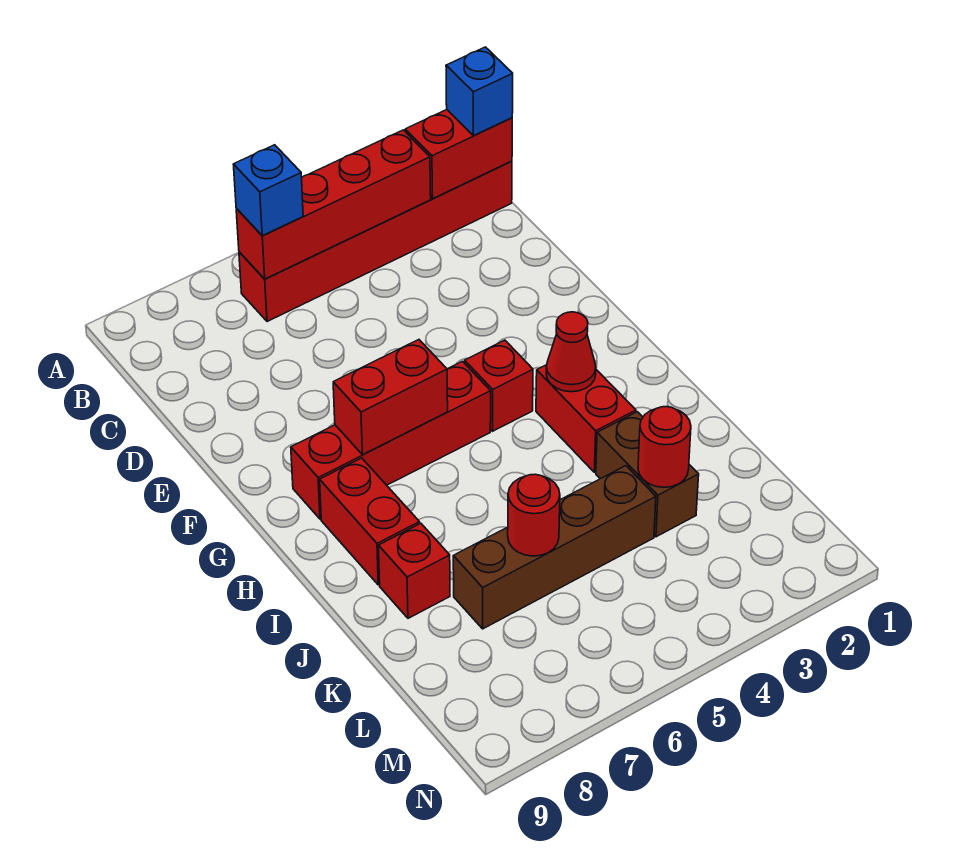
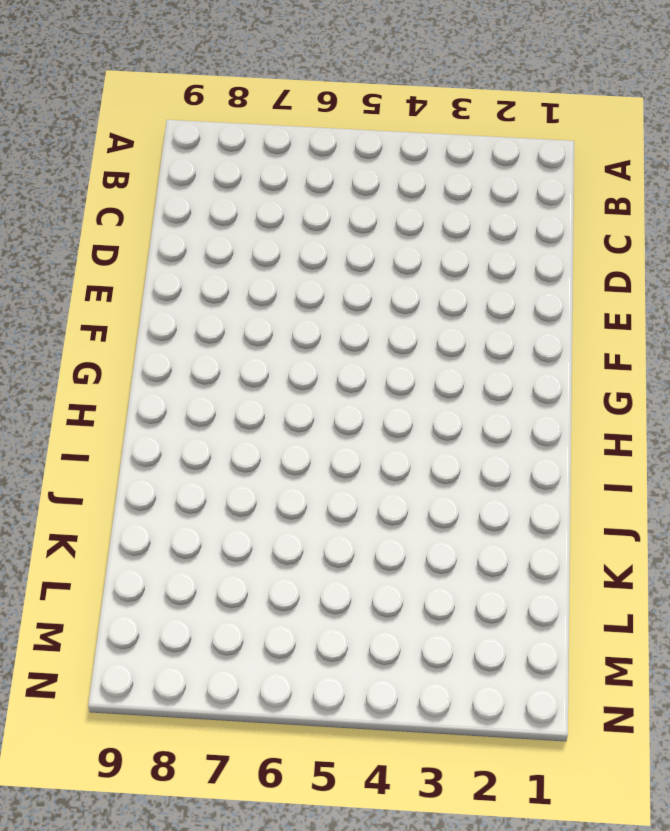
none -> red 1x6 brick [239,161,512,322]
none -> red 1x1 brick [465,340,533,431]
none -> red 1x4 brick [291,361,491,519]

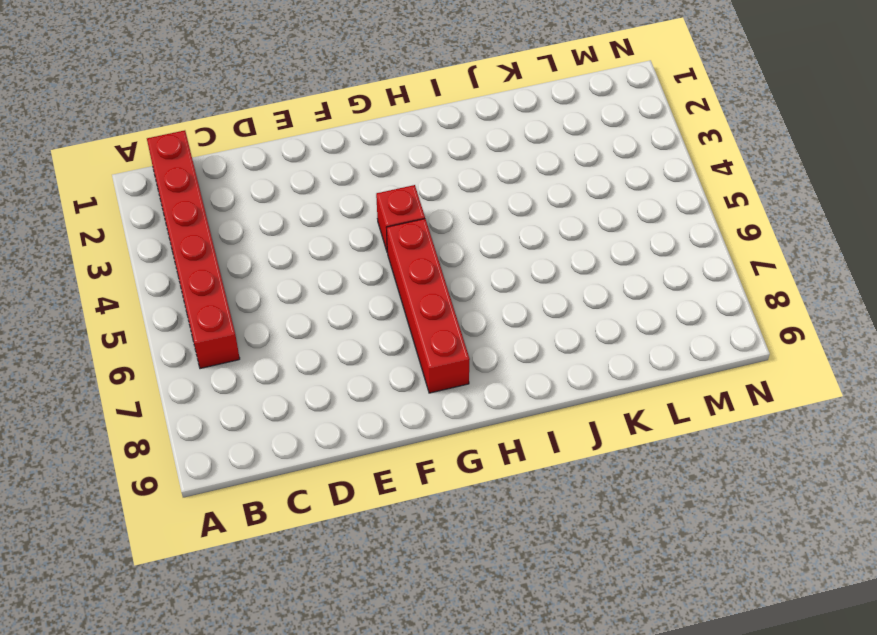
none -> red 1x2 brick [536,365,636,472]
none -> red 1x2 brick [320,458,420,585]
none -> brown 1x2 brick [596,412,699,537]

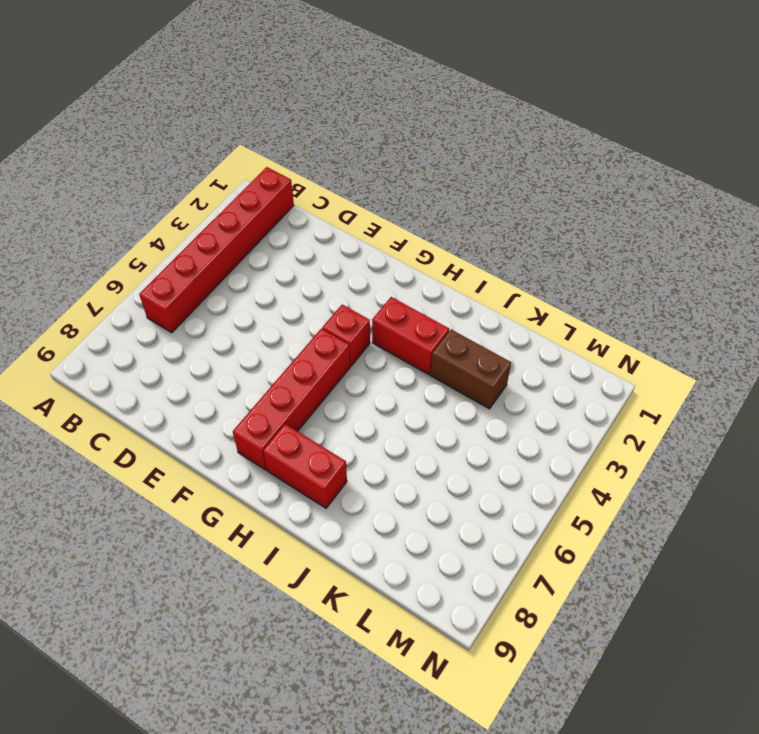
none -> red 1x1 brick [378,523,450,618]
none -> brown 1x4 brick [453,466,656,629]
none -> red 1x2 brick [405,110,512,199]

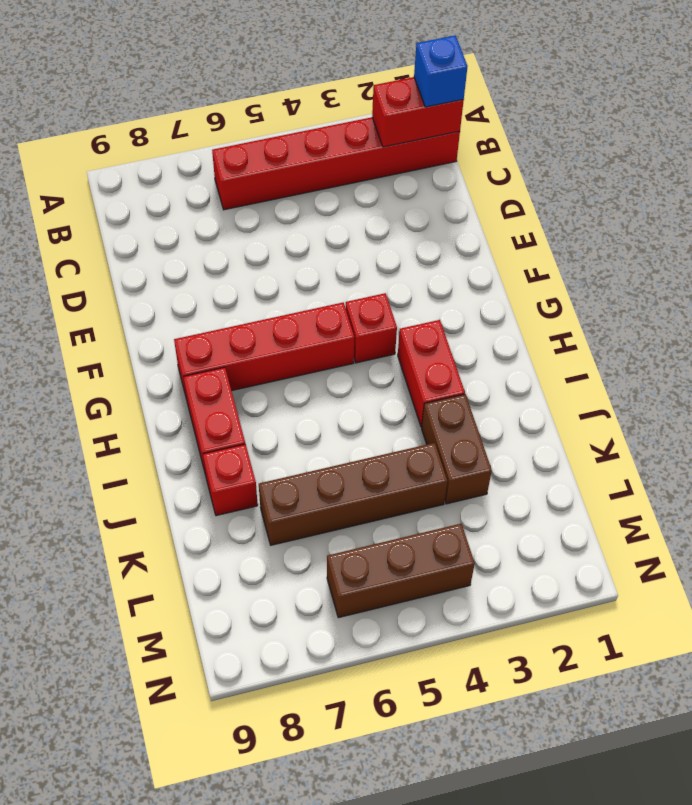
brown 1x3 brick [327,524,475,618] -> none
none -> red 1x4 brick [236,130,431,279]
none -> red 1x2 brick [333,340,448,455]
none -> red 1x1 cone [546,312,596,392]

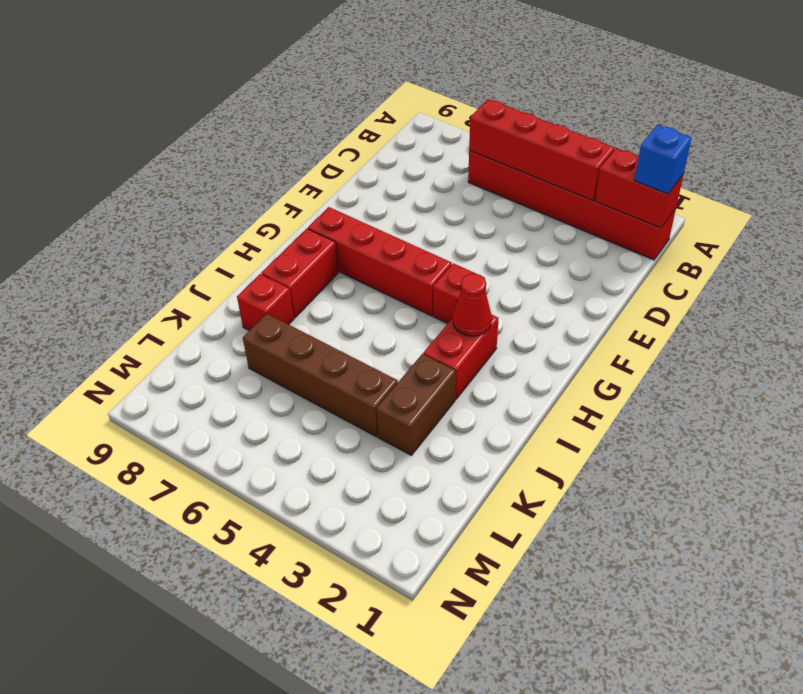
none -> red 1x2 brick [333,340,448,455]
none -> red 1x1 round brick [638,407,691,487]
none -> red 1x1 round brick [508,474,560,556]

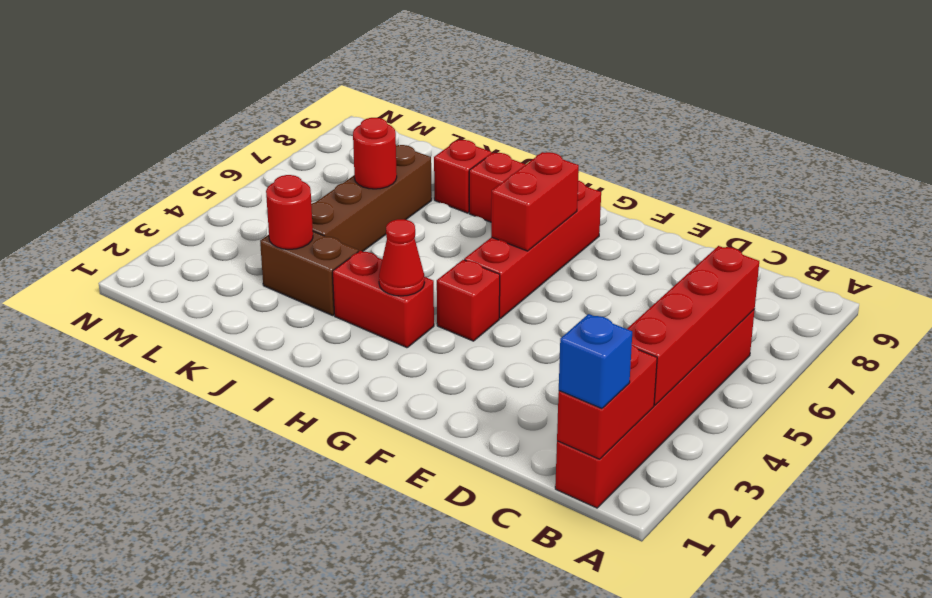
none -> blue 1x1 brick [233,145,303,236]

